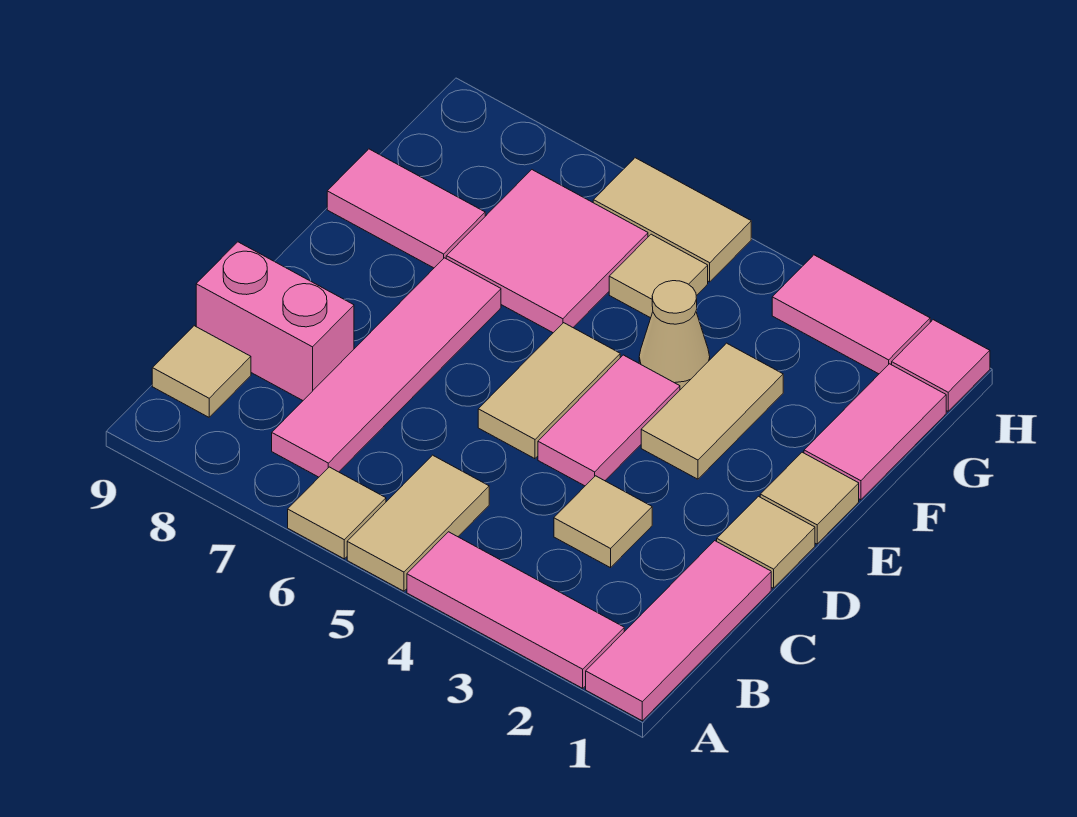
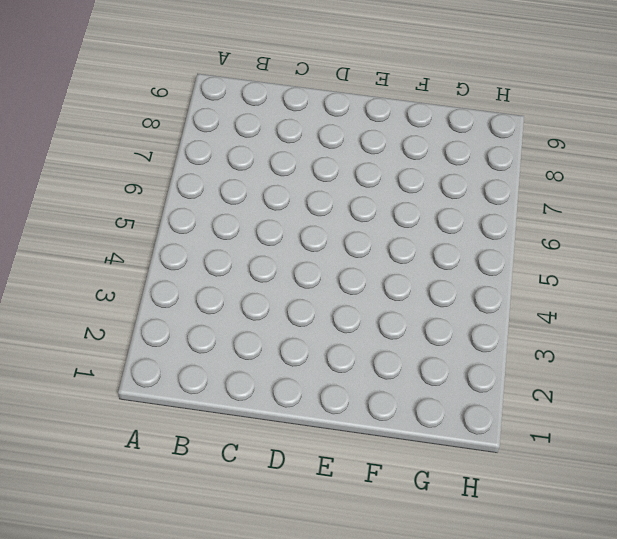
none -> pink 1x3 tile [586,541,771,721]
none -> pink 1x3 tile [407,532,624,688]
none -> tan 1x2 tile [347,455,489,591]

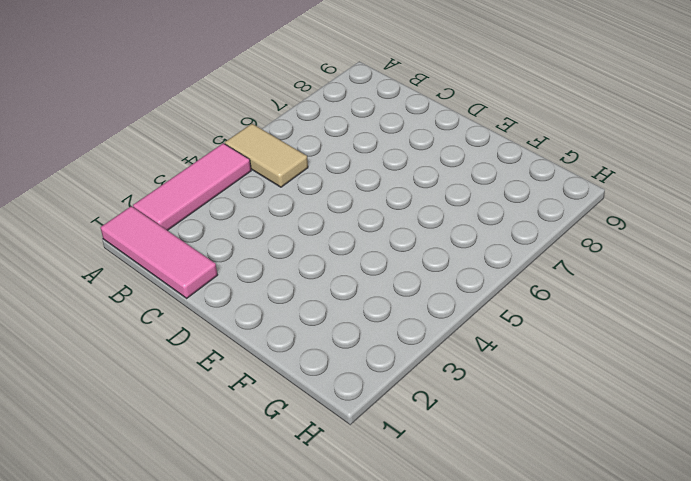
none -> tan 1x1 tile [288,467,386,559]
none -> pink 1x4 tile [272,258,501,477]
none -> tan 1x1 tile [152,326,251,417]

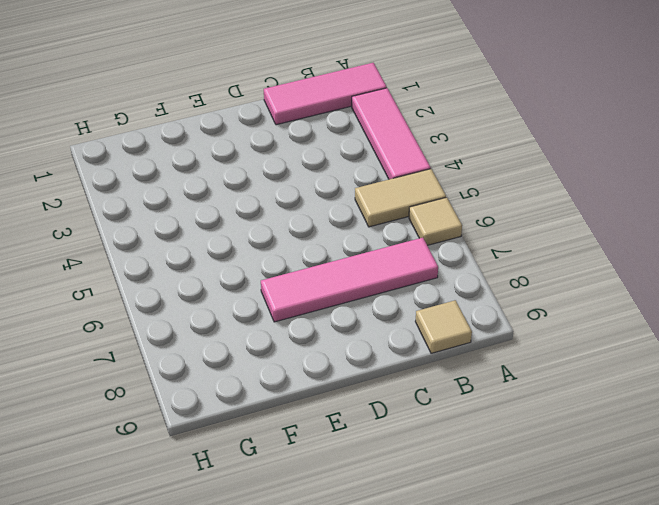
none -> tan 1x1 tile [554,476,652,568]
none -> pink 1x2 brick [196,242,354,400]
none -> tan 1x1 tile [717,496,815,588]

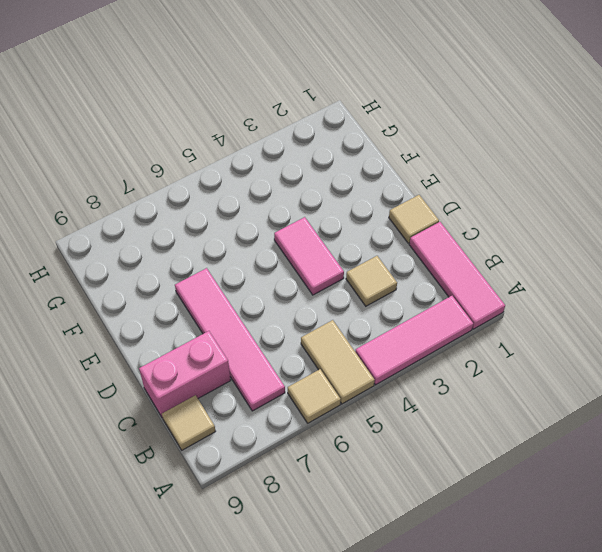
none -> tan 1x2 tile [478,323,620,459]
none -> tan 1x1 tile [760,452,859,544]
none -> tan 1x2 tile [641,343,783,479]

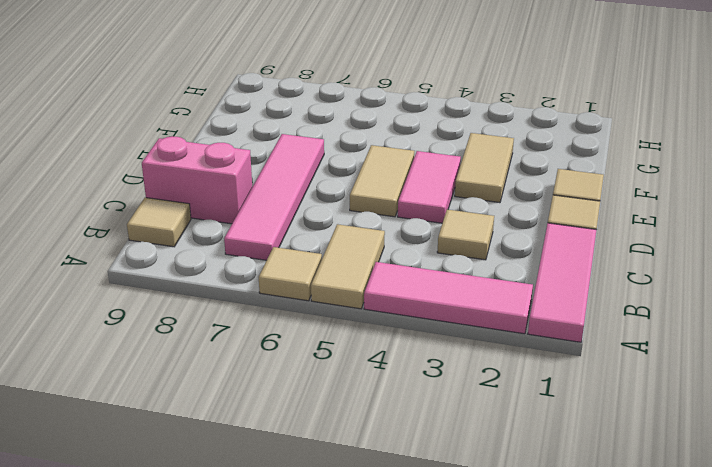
none -> pink 1x2 tile [804,364,946,500]
none -> tan 1x1 cone [639,281,710,390]
none -> pink 2x2 tile [446,170,648,333]

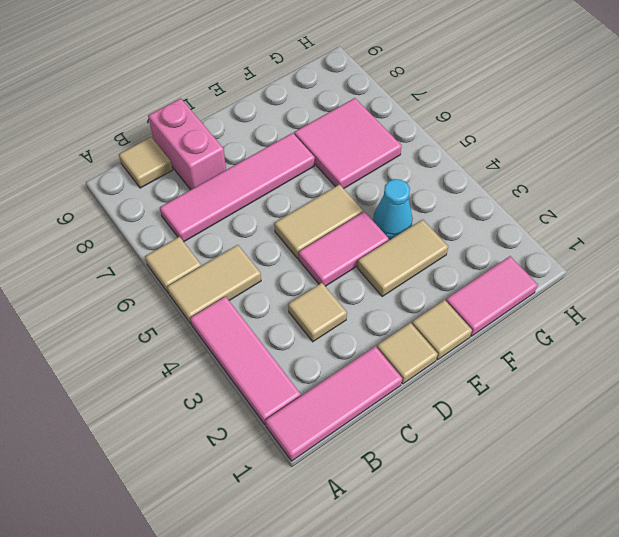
cyan 1x1 cone [373,179,413,239] -> tan 1x1 cone [639,281,710,390]
none -> pink 1x2 tile [327,149,485,268]
none -> tan 1x1 tile [609,234,708,318]
none -> pink 1x1 tile [892,320,990,411]

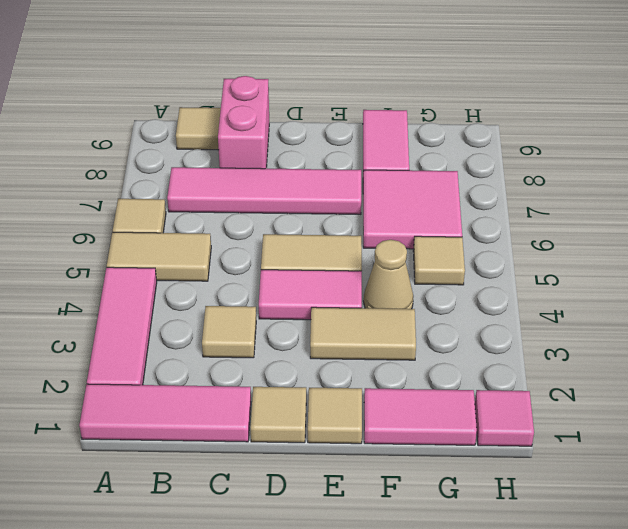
none -> pink 1x2 tile [772,255,930,374]
none -> tan 1x2 tile [593,158,751,282]

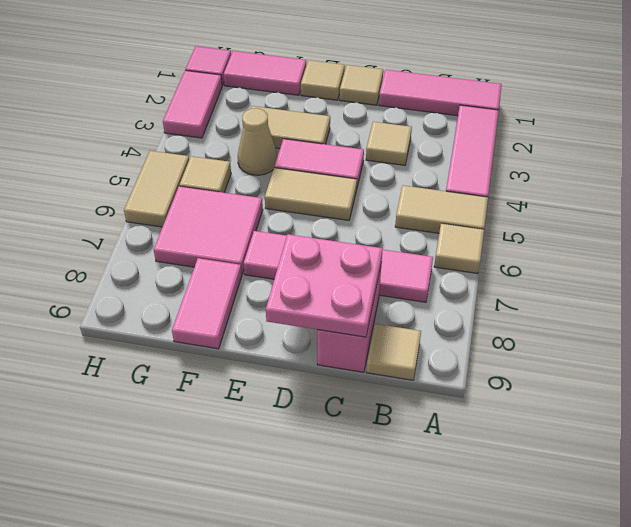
pink 2x2 plate [266,234,383,337] -> none

